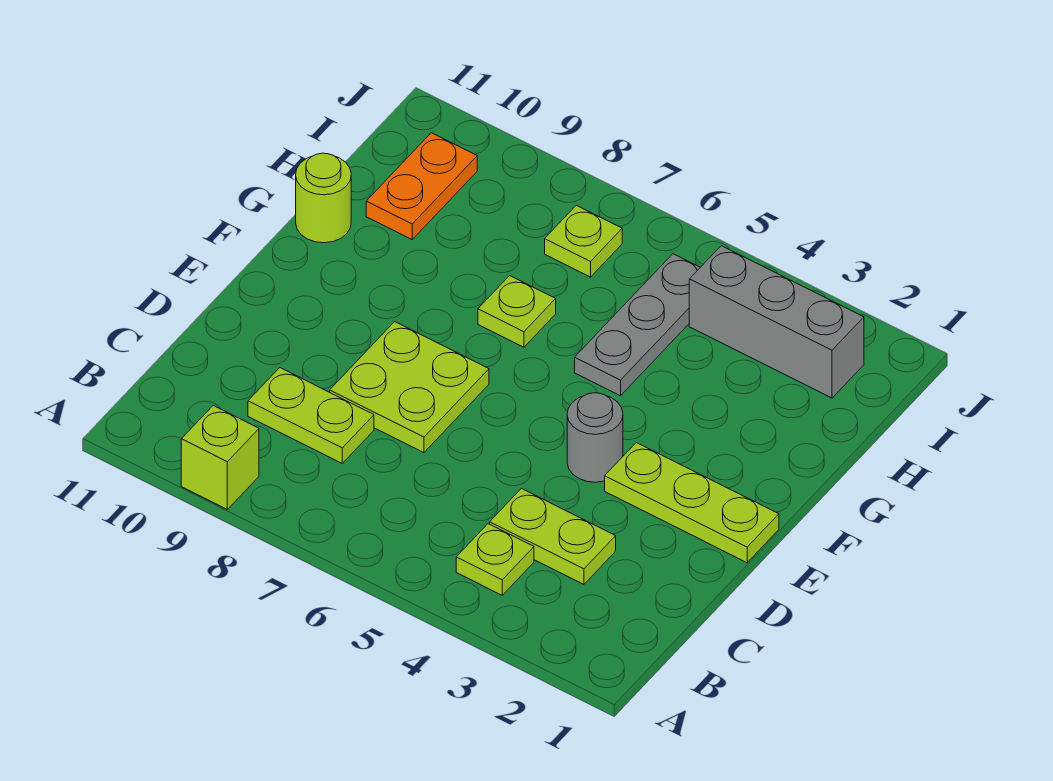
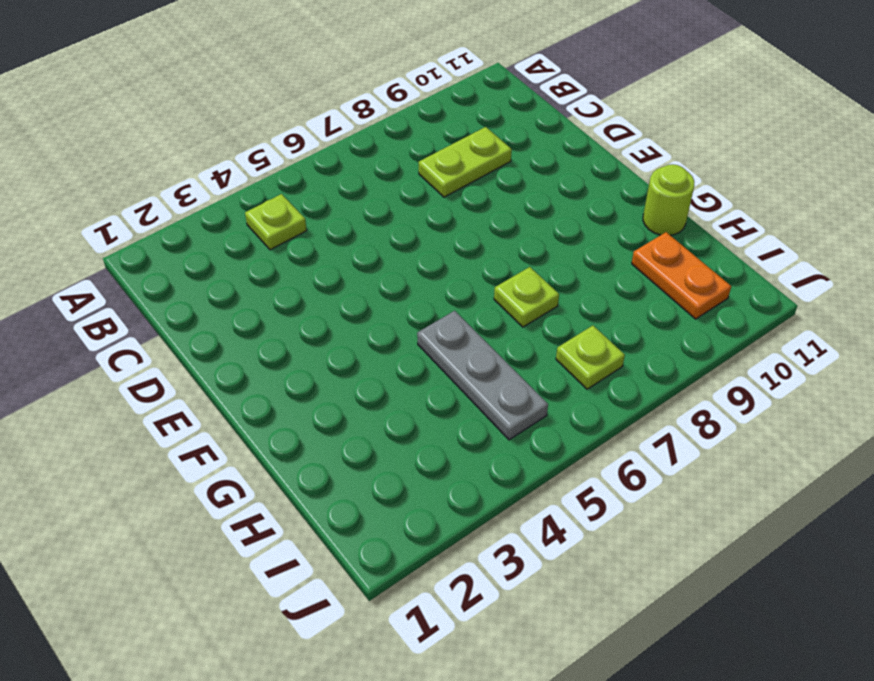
none -> lime 1x1 brick [181,406,259,509]
none -> lime 1x2 plate [490,489,616,584]
none -> lime 2x2 plate [330,322,489,453]

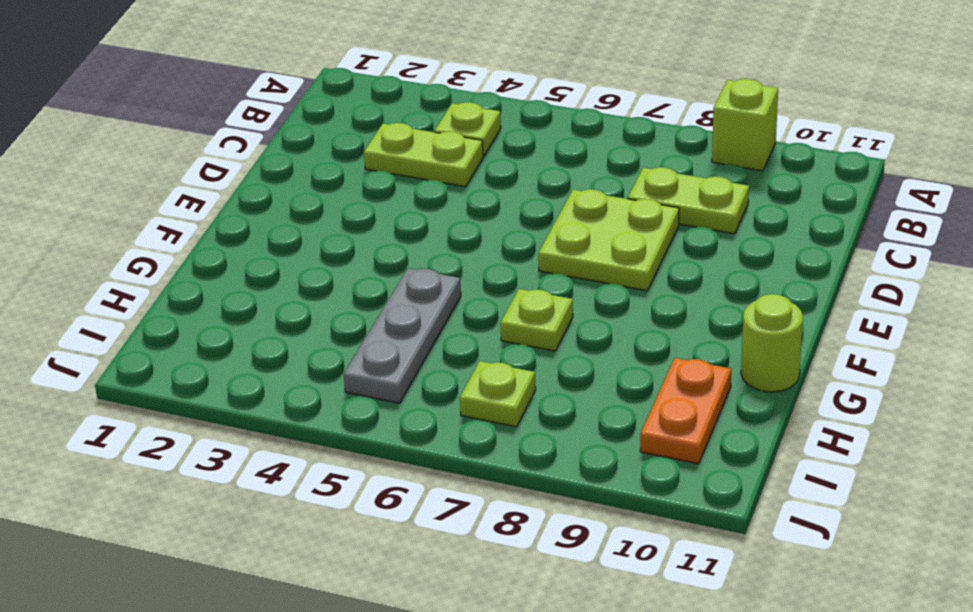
none -> lime 1x3 plate [605,443,779,563]
none -> grey 1x1 round brick [567,393,623,482]
none -> grey 1x3 brick [689,246,864,398]

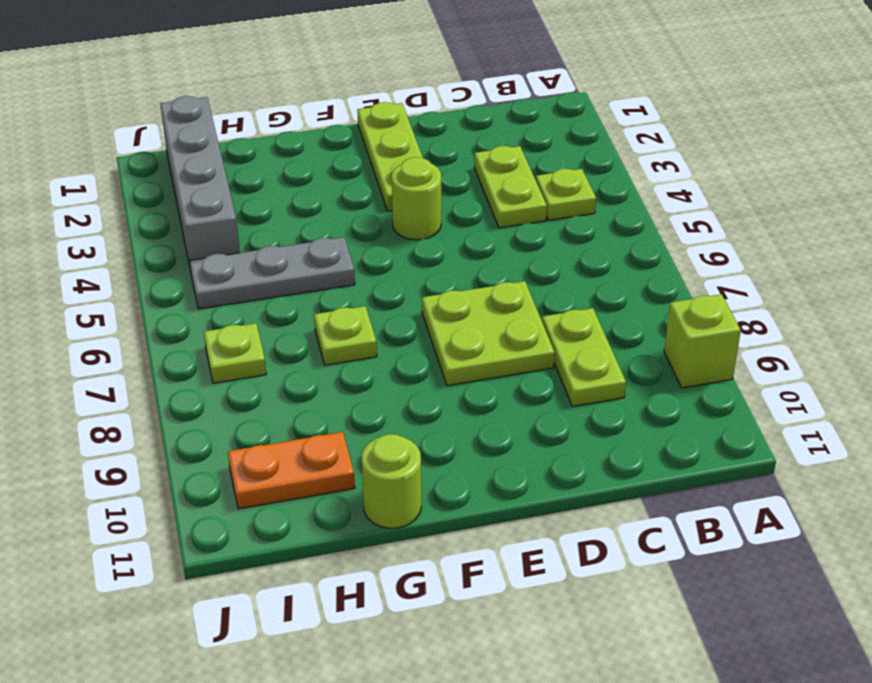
lime 1x1 round brick [392,157,441,240] -> grey 1x1 round brick [567,393,623,482]
grey 1x4 brick [160,96,240,271] -> grey 1x3 brick [689,246,864,398]

